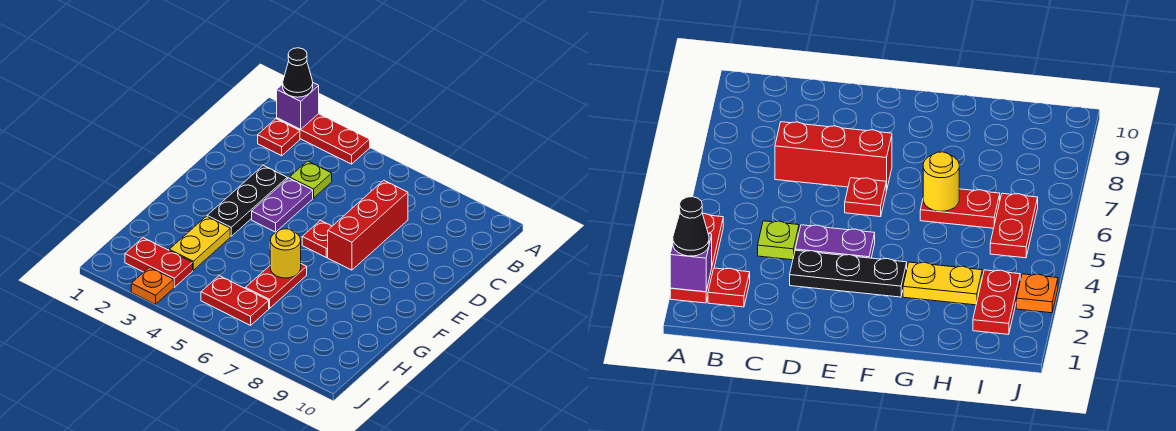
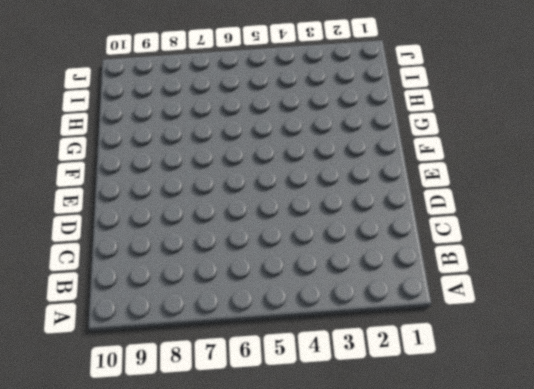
none -> red 1x3 plate [277,114,370,164]
none -> red 1x1 plate [258,119,300,156]
none -> lime 1x1 plate [289,161,332,198]

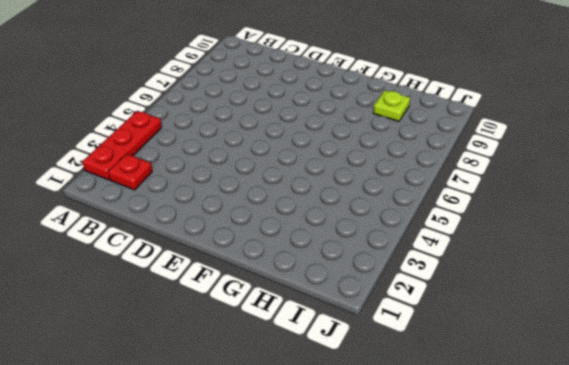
lime 1x1 plate [373,90,410,121] -> lime 1x1 plate moved to [289,161,332,198]
none -> red 1x3 brick [328,180,408,270]
none -> black 1x3 plate [207,165,287,236]
none -> purple 1x2 plate [252,178,313,232]

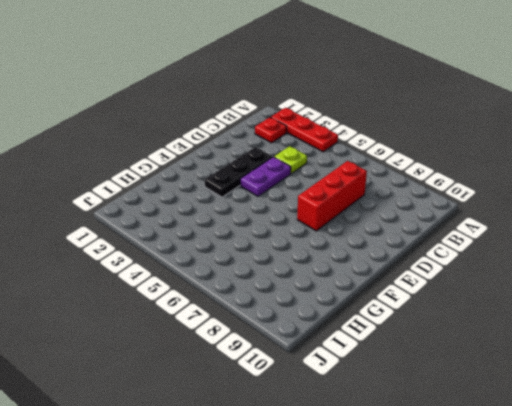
none -> red 1x1 plate [302,220,332,257]
none -> yellow 1x2 plate [169,216,230,270]
none -> red 1x2 plate [245,264,307,308]

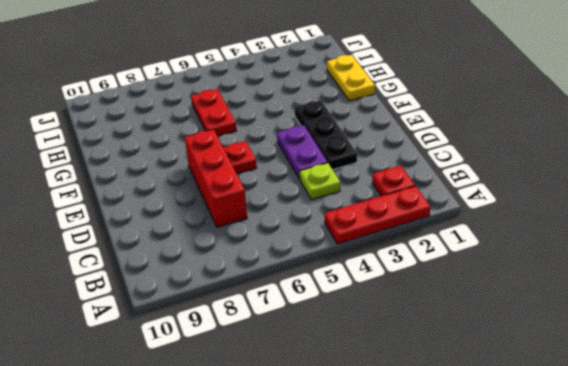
yellow 1x2 plate [327,55,375,101] -> yellow 1x2 plate moved to [169,216,230,270]
none -> red 1x2 plate [125,238,193,287]
none -> red 1x2 plate [201,276,269,325]
none -> orange 1x1 plate [131,267,174,304]

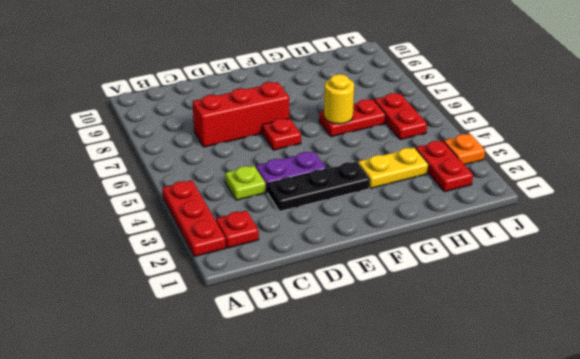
none -> purple 1x1 brick [277,83,319,129]
none -> black 1x1 cone [283,48,313,97]

